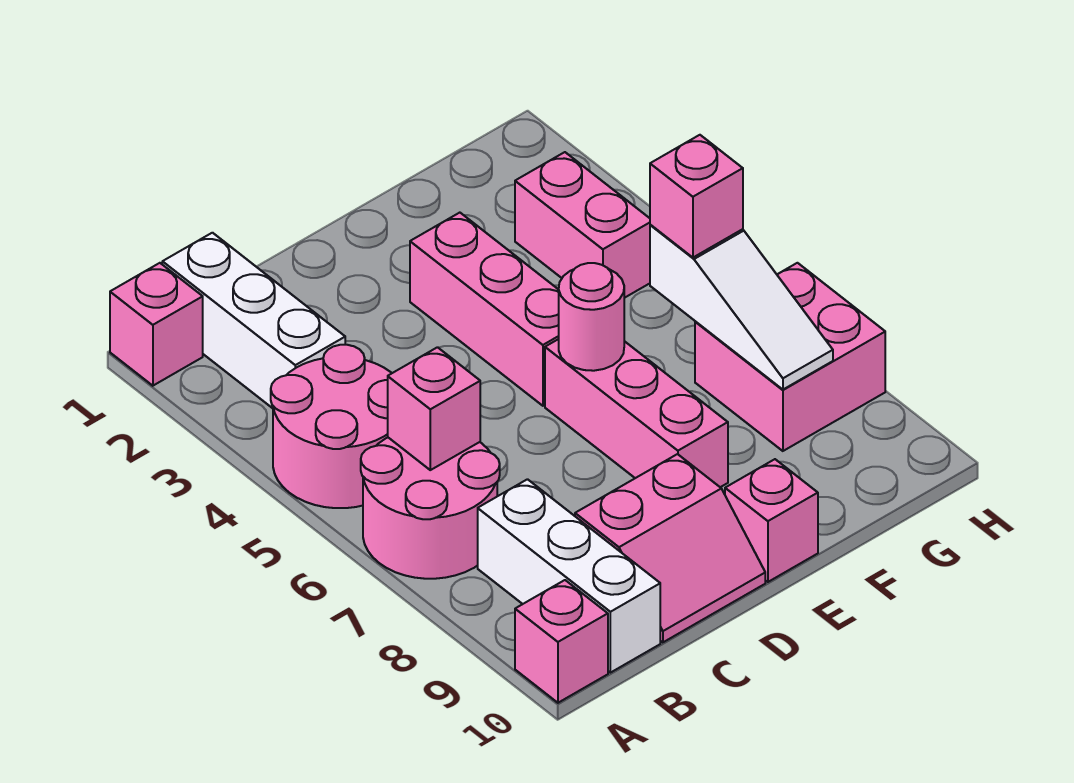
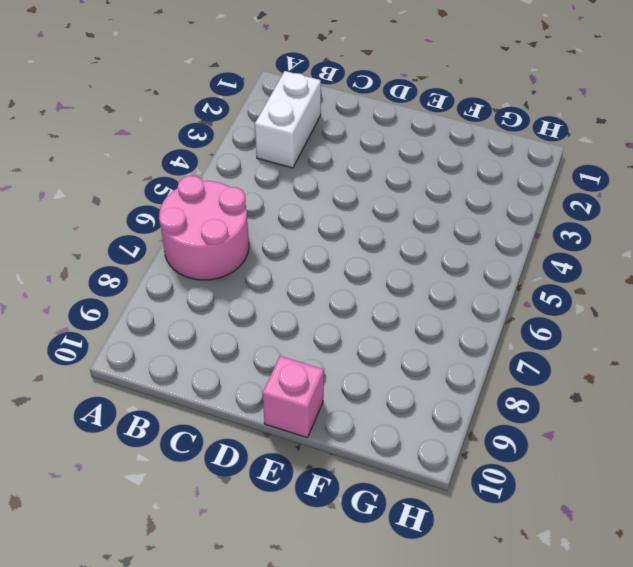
white 1x2 brick [255,71,321,168] -> white 1x3 brick [162,233,345,408]
none -> pink 1x1 brick [110,263,203,386]
none -> pink 2x2 round brick [271,345,392,508]
none -> pink 1x1 brick [515,580,608,703]

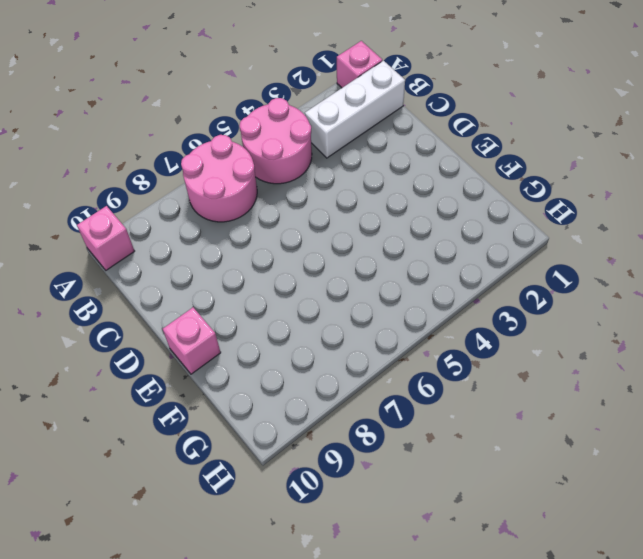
none -> white 1x3 brick [478,479,660,673]
none -> pink 2x2 slope [575,454,765,642]
none -> pink 1x3 brick [410,213,559,406]

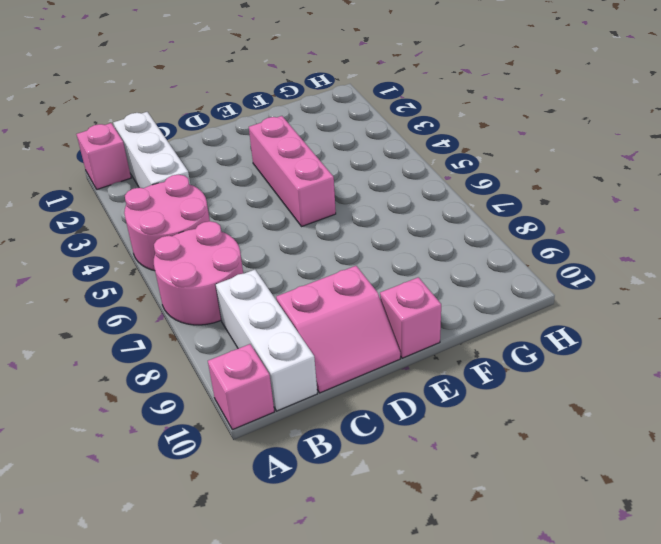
none -> pink 1x3 brick [545,339,728,487]
none -> pink 1x2 brick [515,152,650,298]
none -> pink 2x2 brick [695,263,885,451]

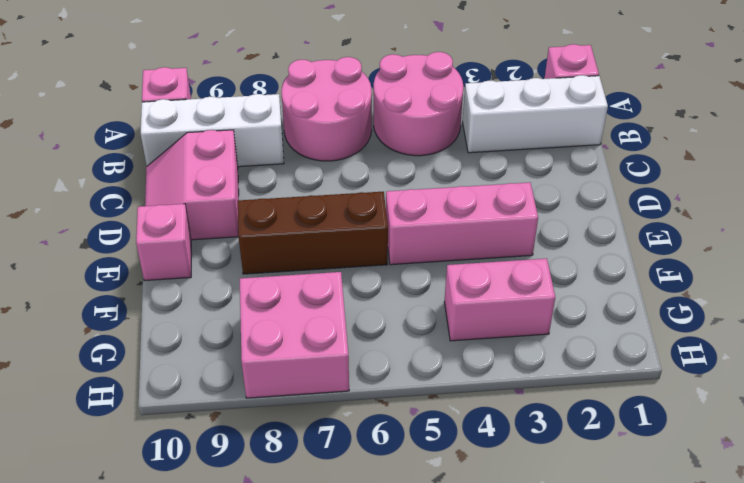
brown 1x3 brick [238,192,388,274] -> pink 1x3 brick [545,339,728,487]
none -> pink 1x1 brick [388,347,480,470]
none -> pink 1x1 round brick [559,263,624,371]
none -> white 1x3 slope [650,225,833,390]

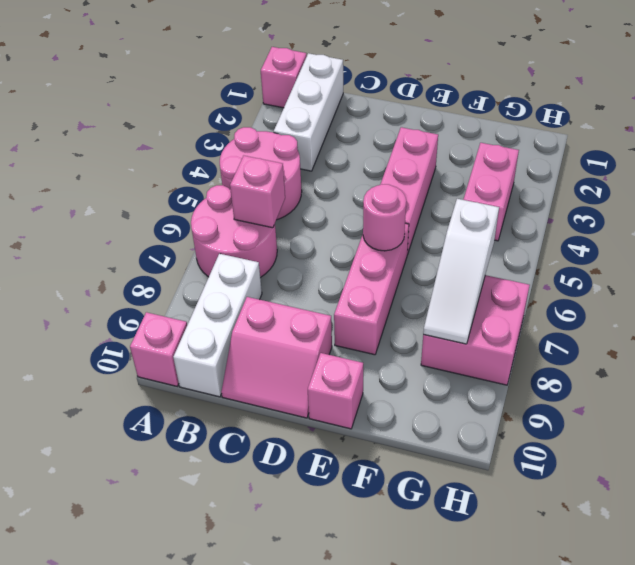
none -> pink 1x1 brick [650,135,743,258]

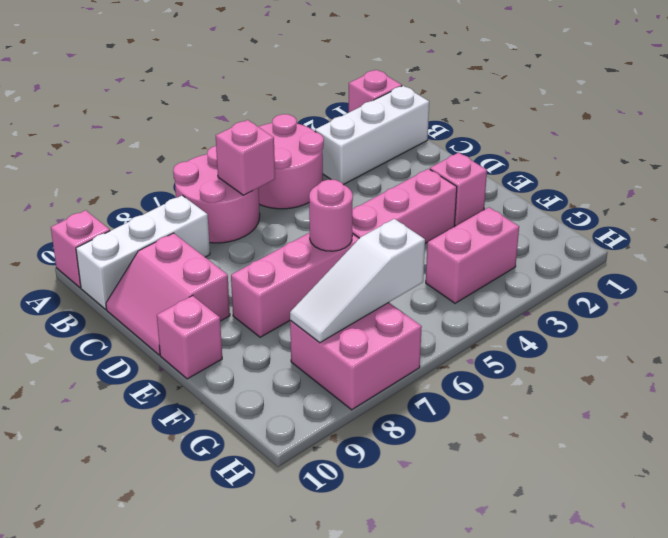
pink 1x1 brick [430,152,487,226] -> pink 1x1 brick moved to [650,135,743,258]

